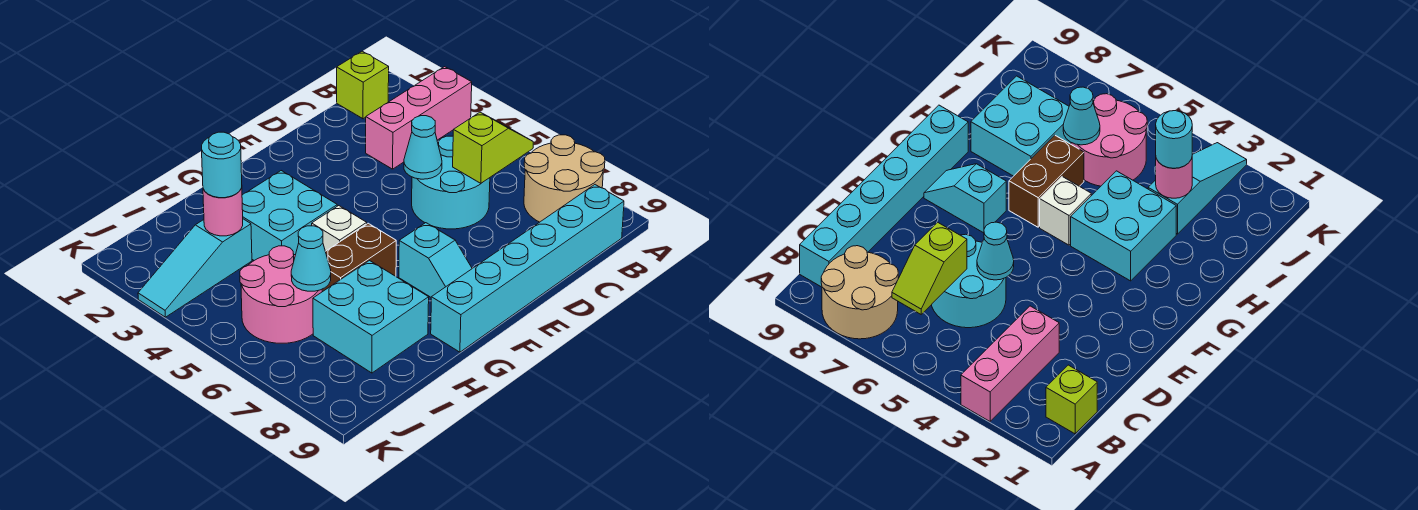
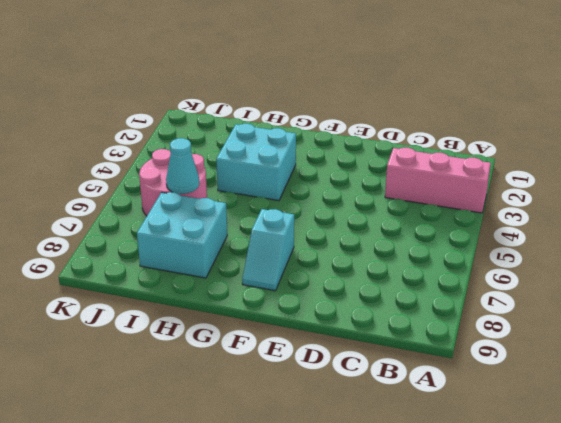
none -> tan 2x2 round brick [524,135,605,222]
none -> lime 1x1 brick [337,51,389,119]
none -> cyan 1x6 brick [431,185,624,352]

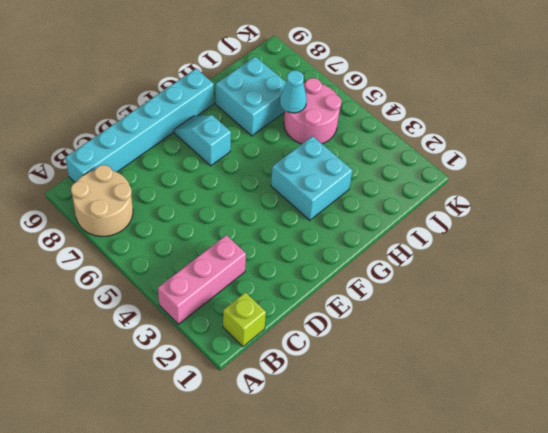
none -> cyan 2x2 round brick [412,136,490,229]
none -> white 1x1 brick [312,206,367,251]
none -> brown 1x2 brick [322,223,396,292]

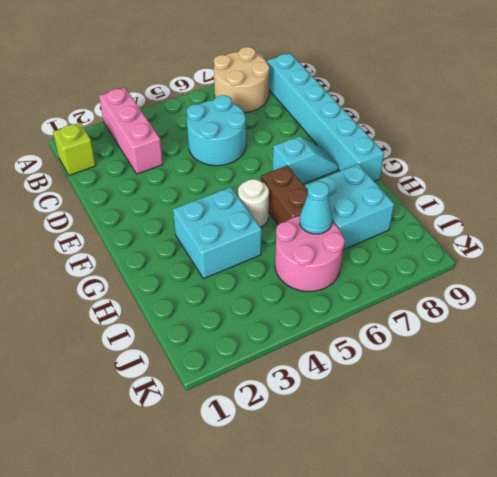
white 1x1 round brick [238,179,269,227] -> white 1x1 brick [312,206,367,251]
none -> cyan 1x3 slope [138,219,252,317]
none -> lime 1x2 slope [453,112,533,183]
none -> cyan 1x1 cone [404,116,442,179]

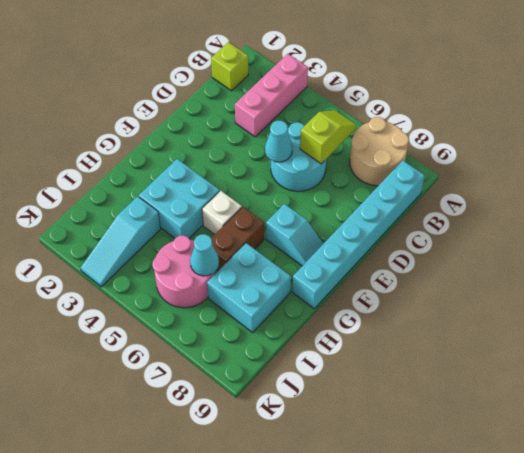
none -> pink 1x1 round brick [203,188,243,236]
none -> cyan 1x1 round brick [202,132,242,198]

